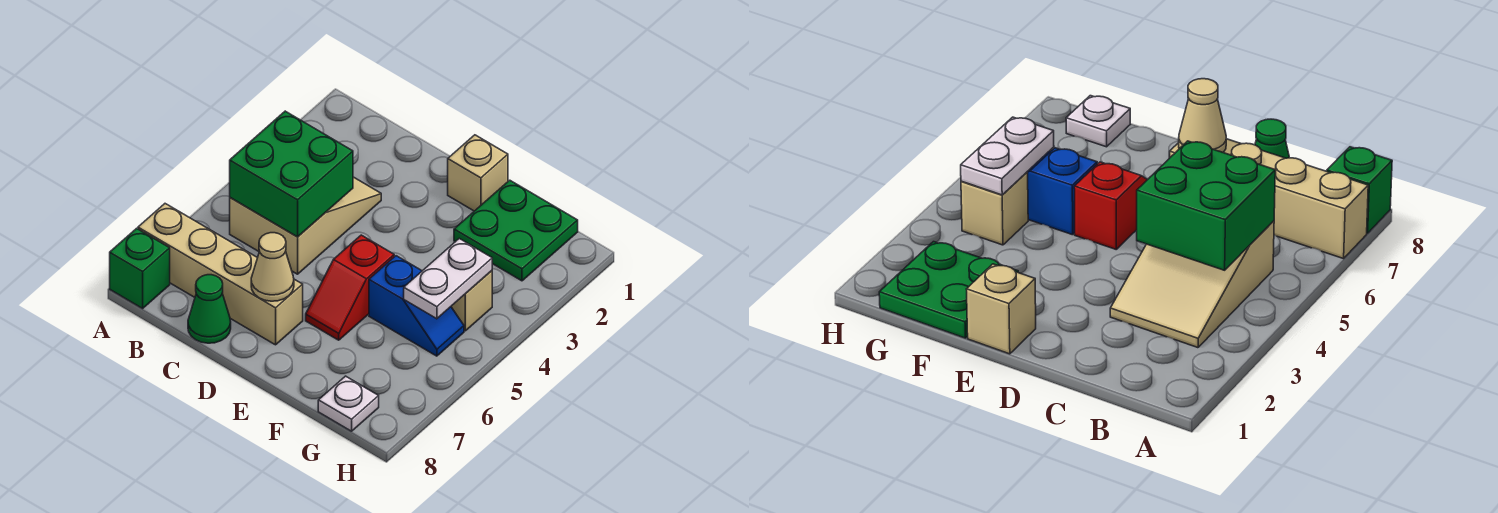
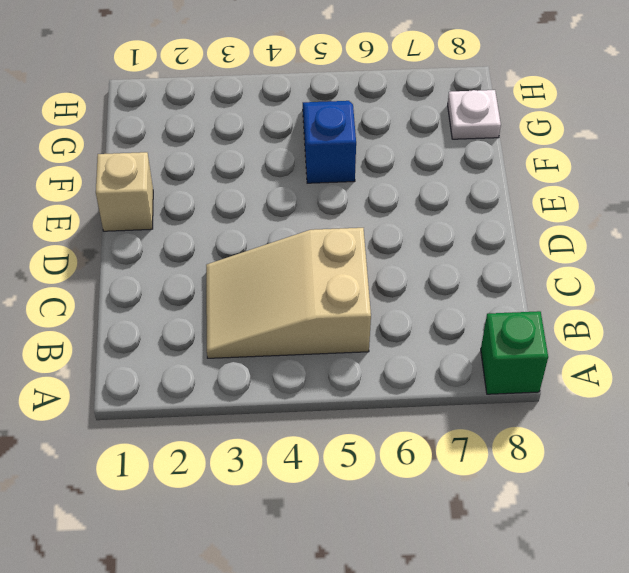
none -> tan 1x4 brick [138,204,303,345]
none -> green 1x1 cone [188,275,231,343]
none -> red 1x2 slope [306,235,394,340]

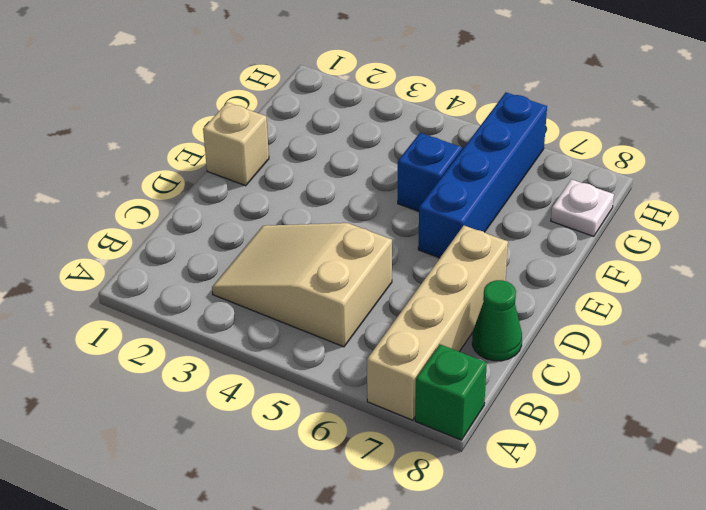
blue 1x4 brick [418,92,547,258] -> red 1x2 slope [306,235,394,340]
none -> green 2x2 plate [454,180,578,281]
none -> tan 1x1 brick [451,271,492,331]
none -> green 2x2 brick [230,111,353,237]

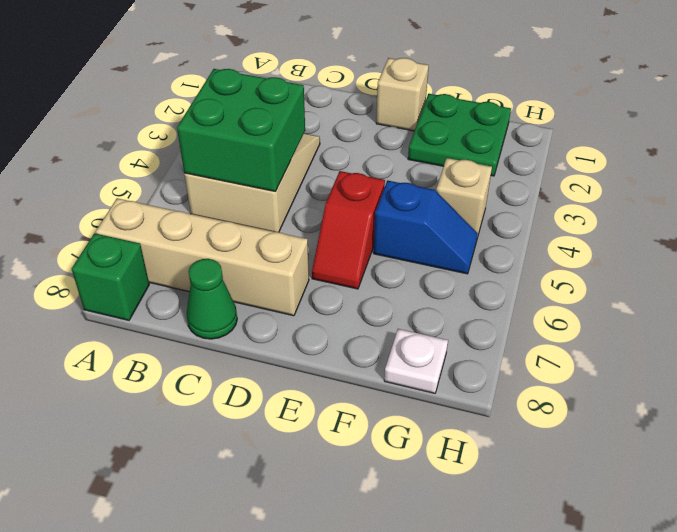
none -> tan 1x1 cone [251,233,294,301]
none -> white 1x2 plate [404,239,492,319]

